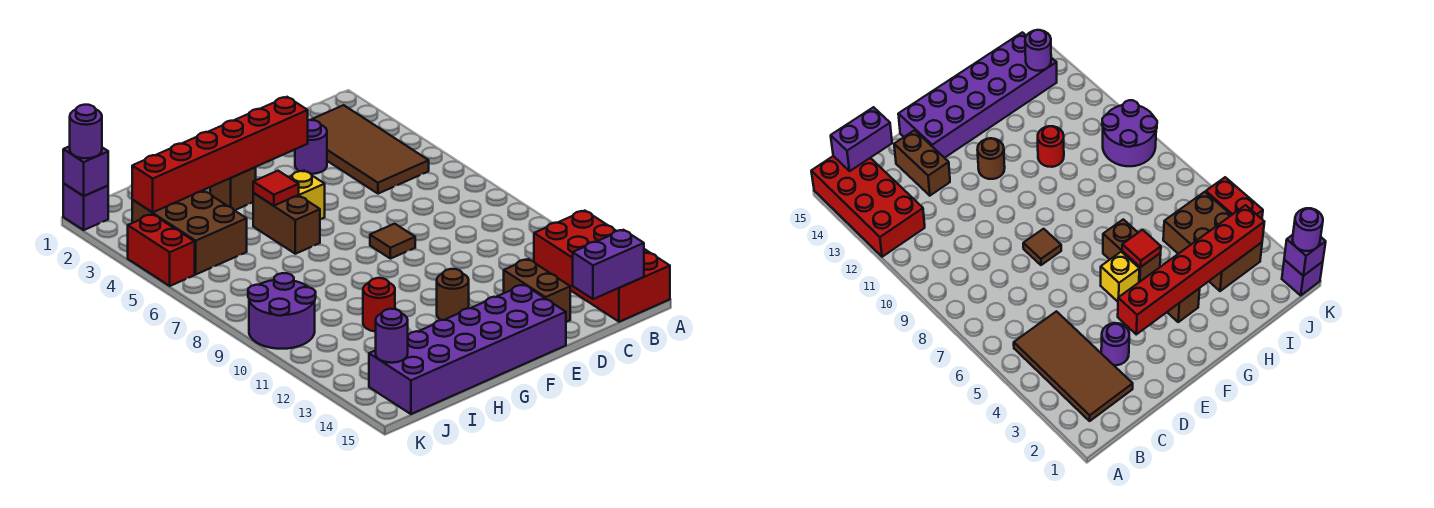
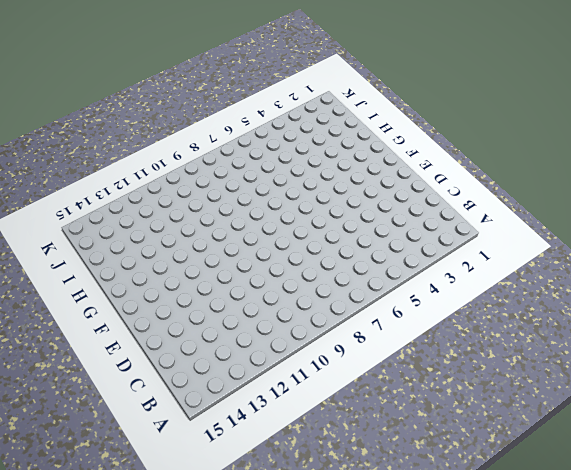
none -> red 2x4 brick [534,211,670,322]
none -> brown 2x4 tile [311,105,429,194]
none -> purple 1x1 round brick [295,120,327,174]

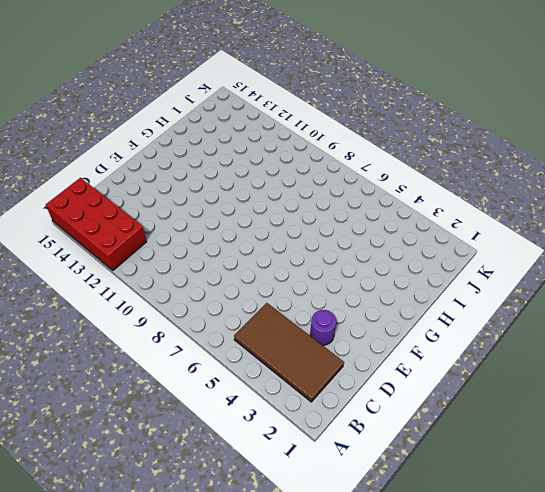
none -> brown 1x2 brick [504,259,570,322]
none -> brown 1x1 tile [370,224,415,259]
none -> purple 2x6 brick [369,285,566,414]

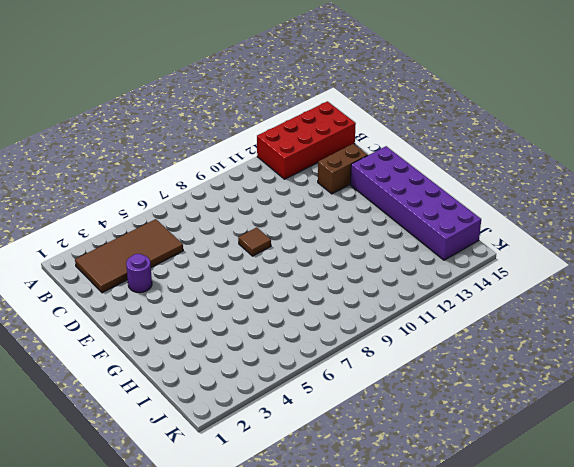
none -> yellow 1x1 brick [289,171,325,219]
none -> brown 1x1 round brick [437,269,469,320]
none -> brown 1x1 brick [210,167,256,210]

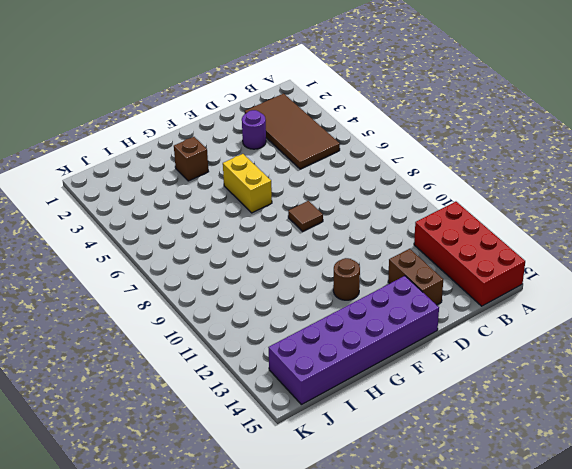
yellow 1x2 brick [223,154,272,213] -> yellow 1x1 brick [289,171,325,219]
none -> brown 1x2 brick [253,193,320,254]
none -> red 1x1 round brick [363,278,395,332]
none -> brown 2x3 brick [132,190,247,274]

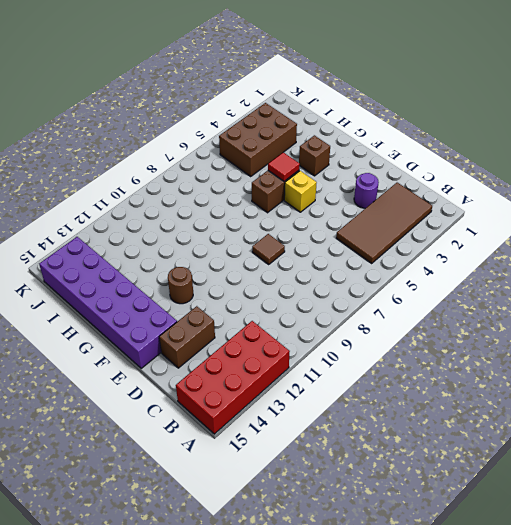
none -> red 1x1 round brick [363,278,395,332]
none -> purple 2x2 round brick [248,273,316,349]
none -> purple 1x1 brick [63,183,108,230]

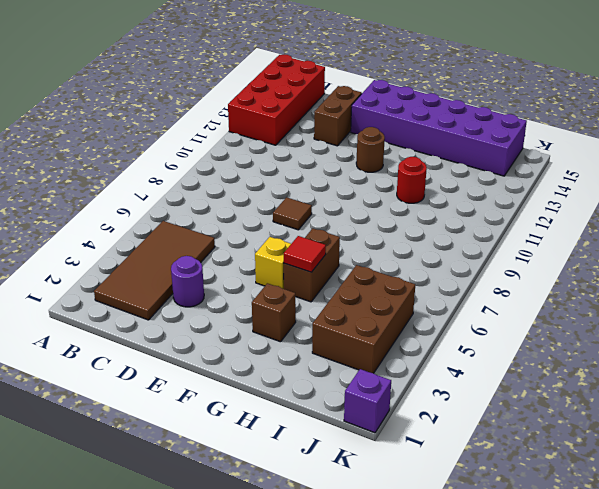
none -> purple 2x2 round brick [248,273,316,349]
none -> red 1x2 brick [128,214,195,286]
none -> purple 1x2 brick [573,230,644,299]

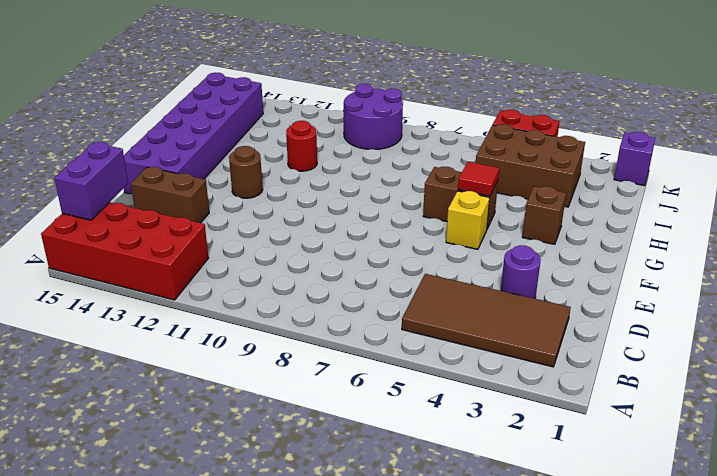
none -> brown 1x1 tile [370,224,415,259]
none -> red 1x6 brick [132,97,308,212]
none -> purple 1x1 round brick [376,309,408,363]

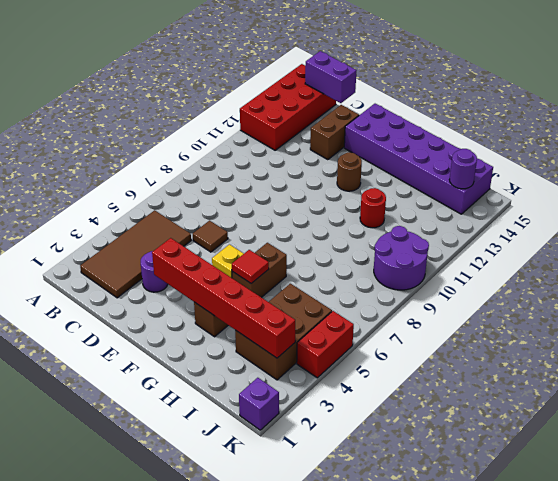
brown 1x1 tile [193,221,228,252] -> brown 1x1 tile moved to [370,224,415,259]
none -> purple 1x1 brick [63,146,108,196]
none -> purple 1x1 round brick [70,105,102,158]

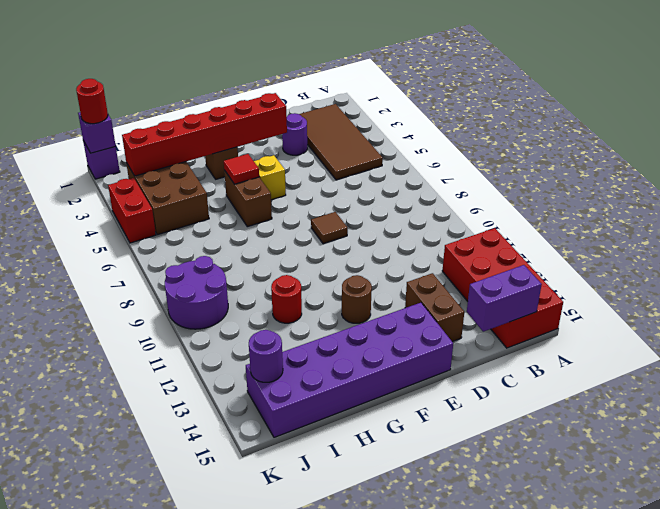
red 1x1 round brick [76,79,108,124] -> purple 1x1 round brick [70,105,102,158]

